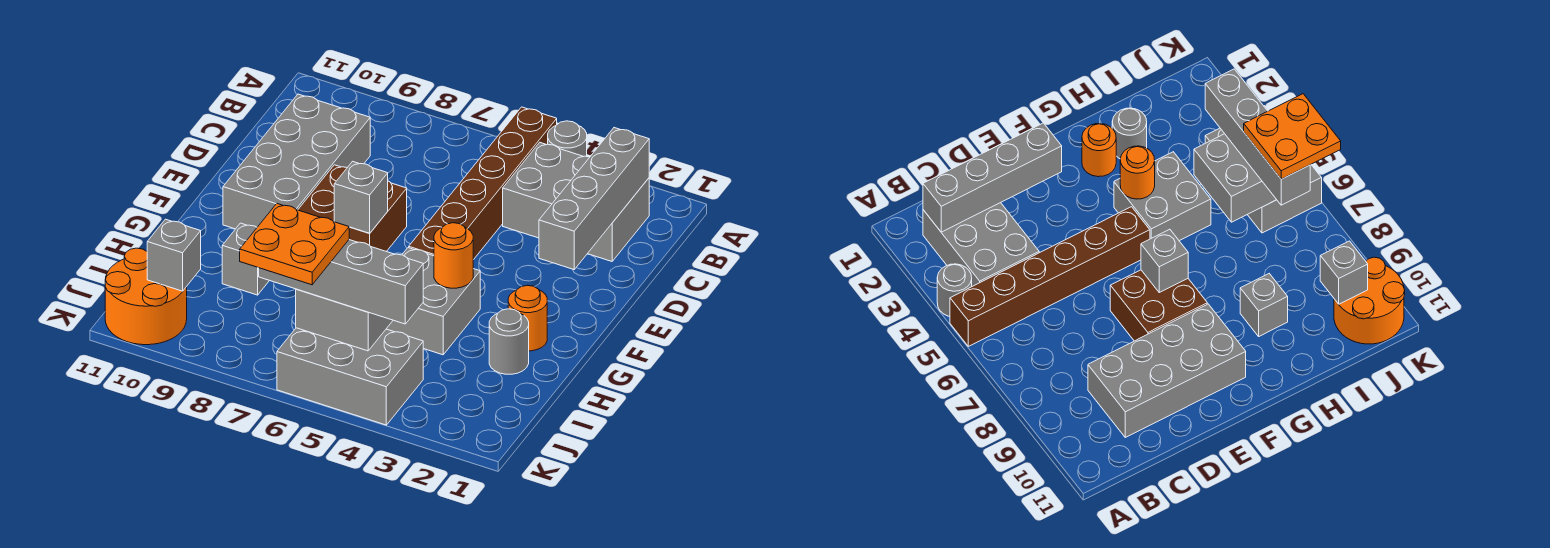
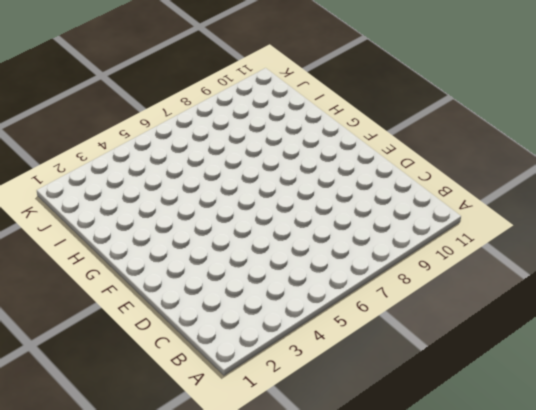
none -> grey 1x1 round brick [548,121,587,157]
none -> brown 1x6 brick [409,107,557,260]
none -> grey 2x3 brick [503,143,649,261]

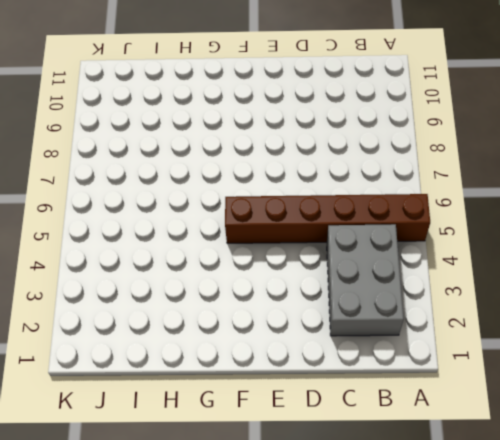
none -> grey 1x1 round brick [548,121,587,157]
none -> grey 2x4 brick [223,94,370,229]
none -> brown 2x2 brick [298,165,407,252]

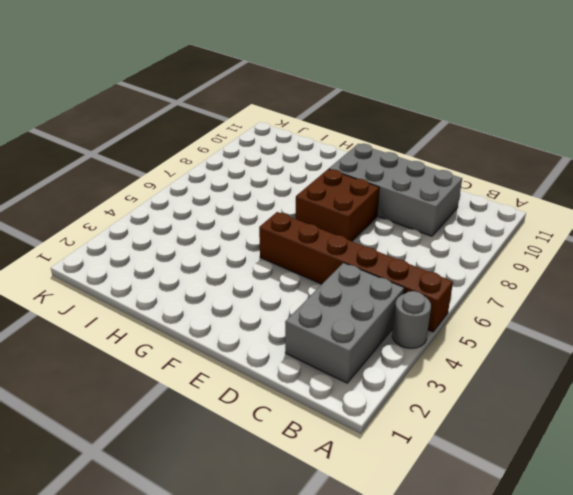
none -> orange 1x1 round brick [508,285,547,351]
none -> grey 2x2 brick [387,248,480,355]
none -> grey 1x1 round brick [489,309,529,374]

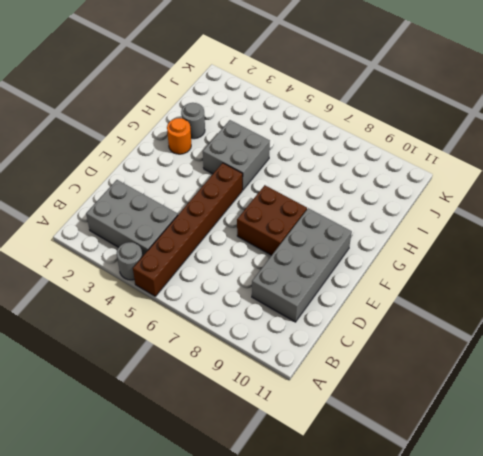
none -> grey 1x1 brick [222,223,269,295]
none -> grey 2x3 brick [277,328,423,425]
none -> orange 2x2 round brick [105,248,187,345]

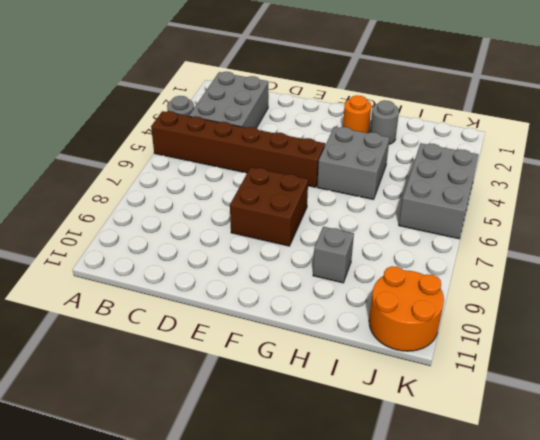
none -> grey 2x4 brick [223,94,370,229]
none -> grey 1x4 brick [539,128,649,269]
none -> grey 1x1 brick [334,161,388,233]

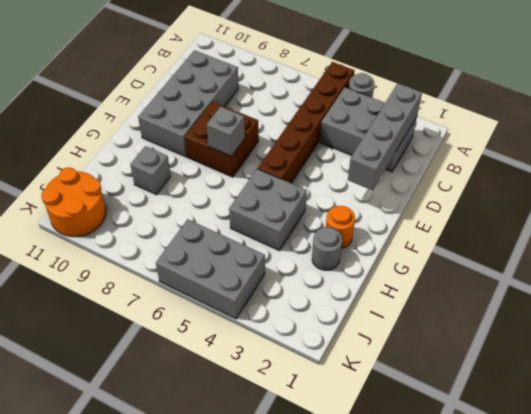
none -> orange 1x1 round brick [434,223,473,288]
none -> grey 2x2 brick [296,289,393,351]
none -> grey 1x1 brick [147,219,201,291]

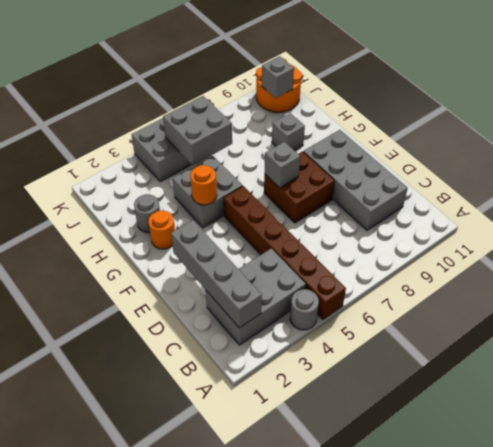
none -> grey 1x4 brick [259,240,423,324]
none -> orange 2x2 plate [240,204,349,285]

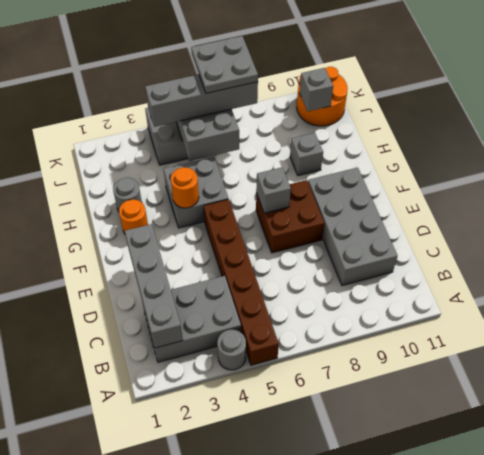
grey 2x2 plate [191,36,258,93] -> orange 2x2 plate [240,204,349,285]

